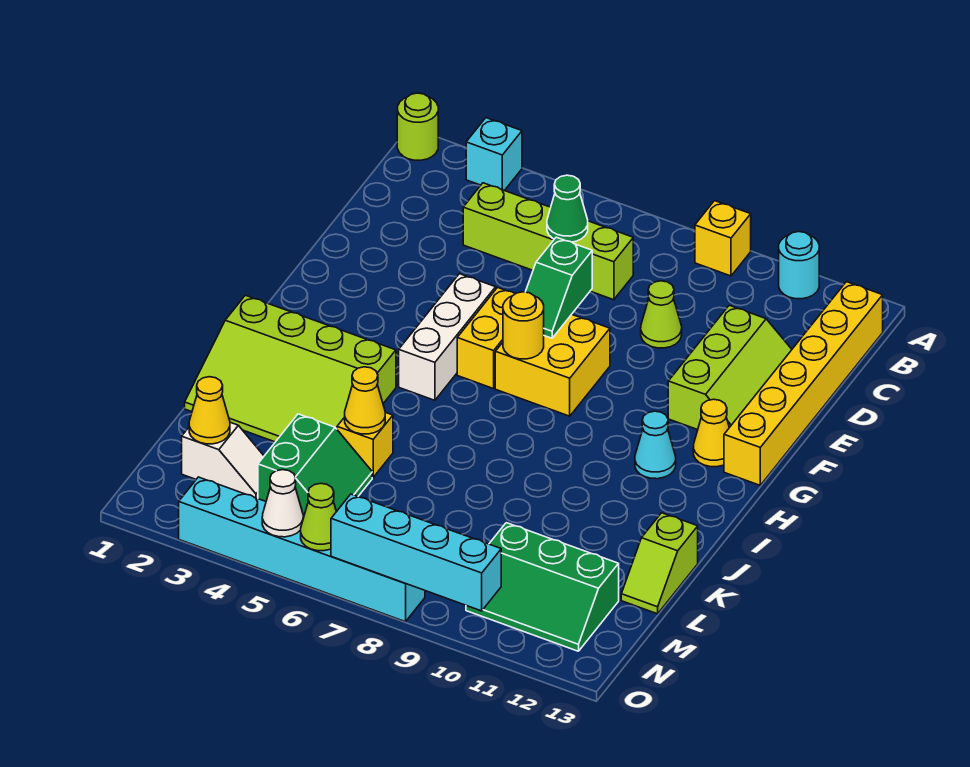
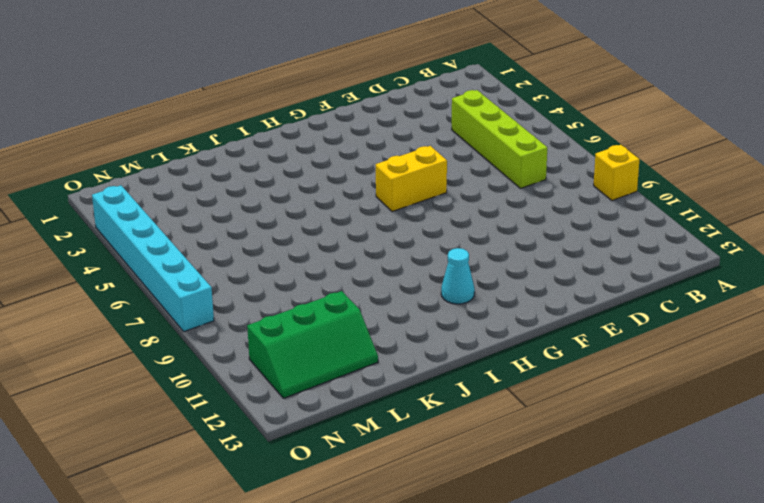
green 2x3 slope [247,291,378,398] -> green 2x3 slope turned to [466,523,619,651]
none -> lime 1x1 round brick [397,93,438,160]
none -> cyan 1x1 brick [466,118,522,191]
none -> cyan 1x1 round brick [779,232,819,299]

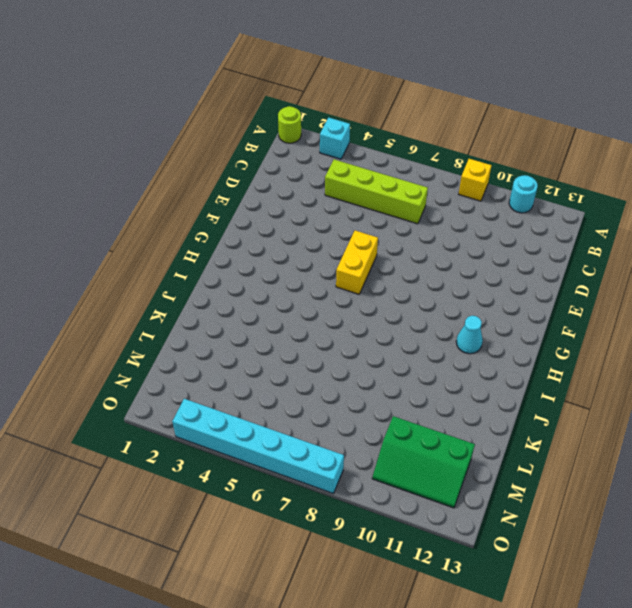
none -> yellow 1x6 brick [724,282,883,485]
none -> lime 1x1 cone [641,281,682,348]
none -> lime 2x3 slope [668,305,792,430]

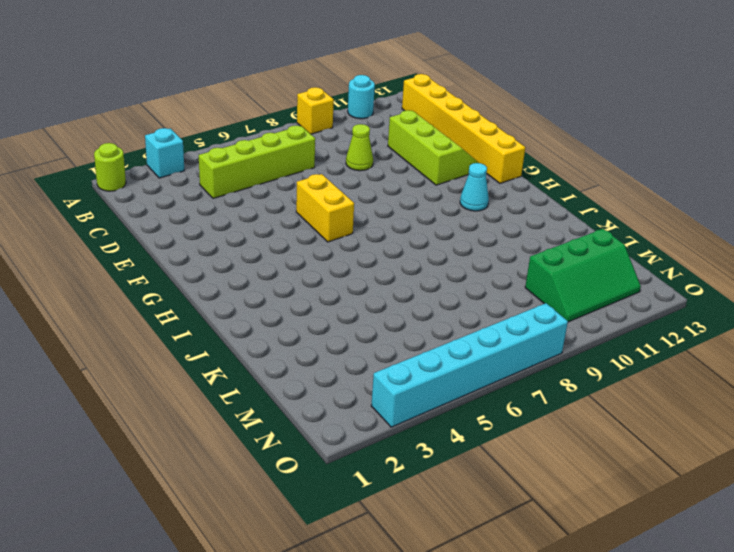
none -> white 1x3 brick [399,274,496,400]
none -> yellow 2x2 brick [495,314,610,416]
none -> yellow 1x1 cone [693,399,729,467]

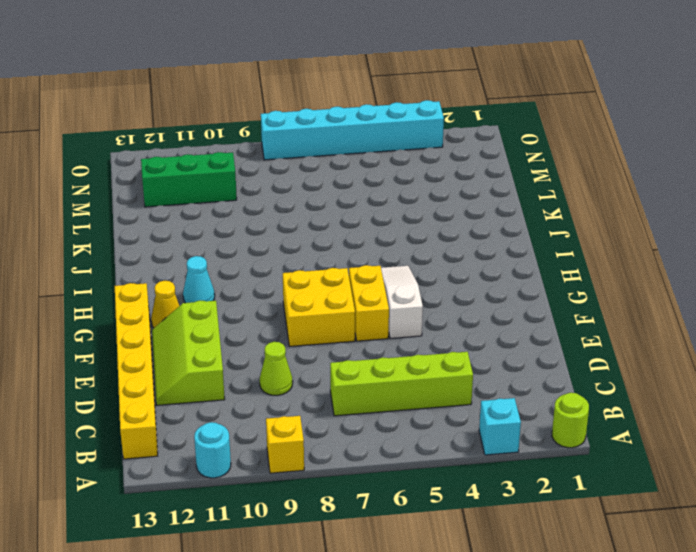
white 1x3 slope [381,266,423,339] -> white 1x3 brick [399,274,496,400]
none -> lime 3x4 slope [185,295,396,442]
none -> yellow 1x1 brick [337,412,393,477]
none -> lime 1x2 slope [621,513,698,614]

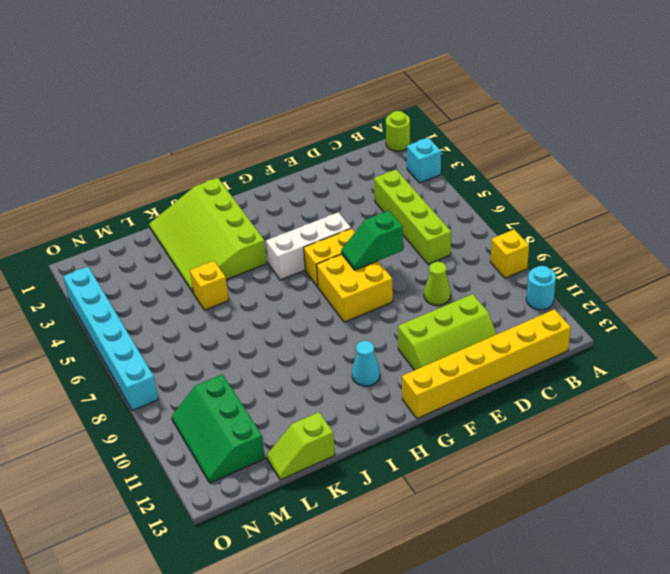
none -> yellow 1x1 cone [693,399,729,467]
none -> green 2x2 slope [258,414,372,515]
none -> white 1x2 slope [182,422,264,499]

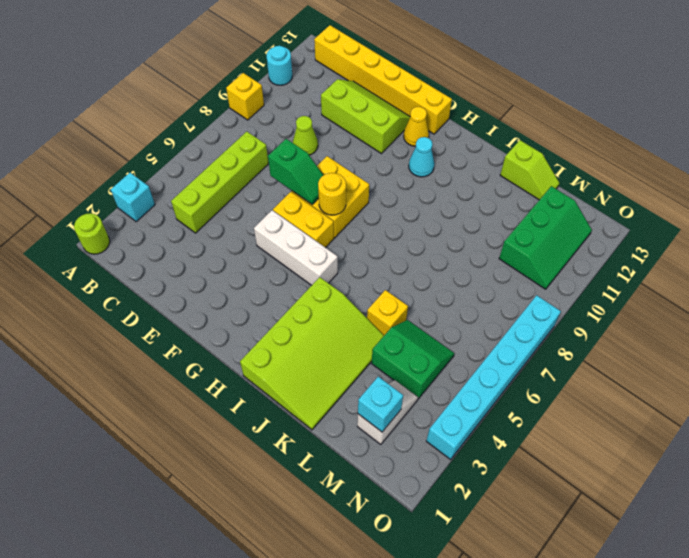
cyan 1x1 brick [358,377,403,432] -> yellow 1x1 cone [189,377,230,444]
none -> green 1x1 cone [547,175,588,242]
none -> yellow 1x1 cone [345,367,385,434]
none -> white 1x1 cone [262,470,303,537]

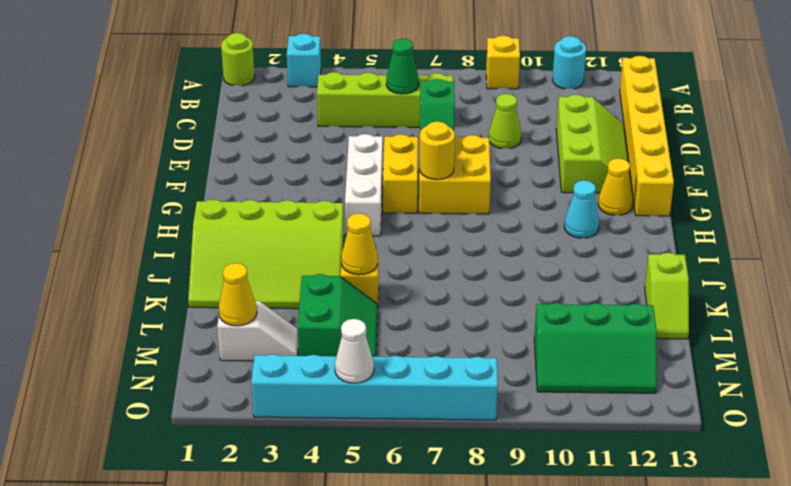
none -> lime 1x1 cone [301,483,336,551]
none -> cyan 1x4 brick [331,494,501,611]

